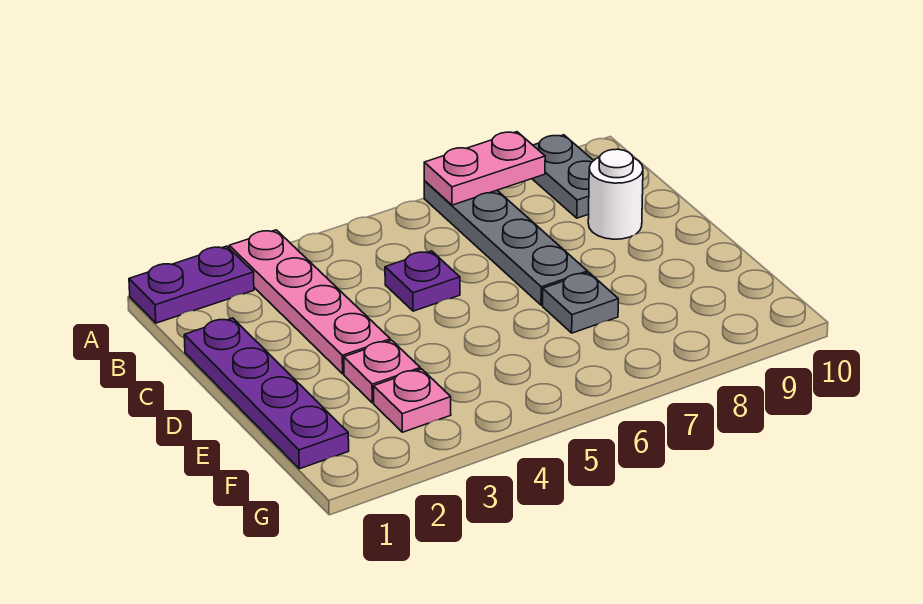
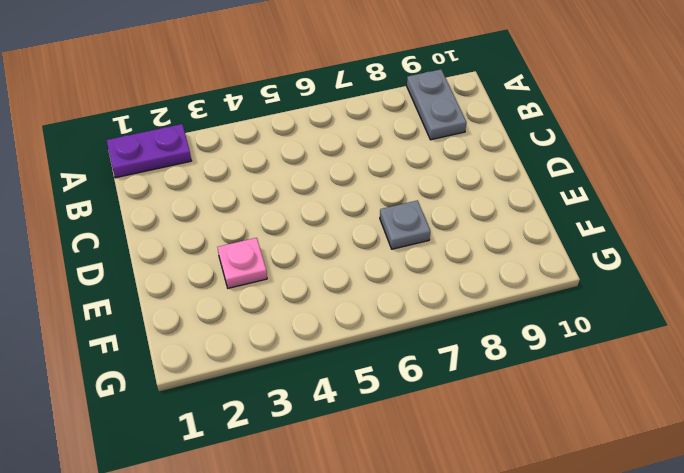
none -> pink 1x4 plate [229,230,390,374]
none -> grey 1x4 plate [424,181,588,305]

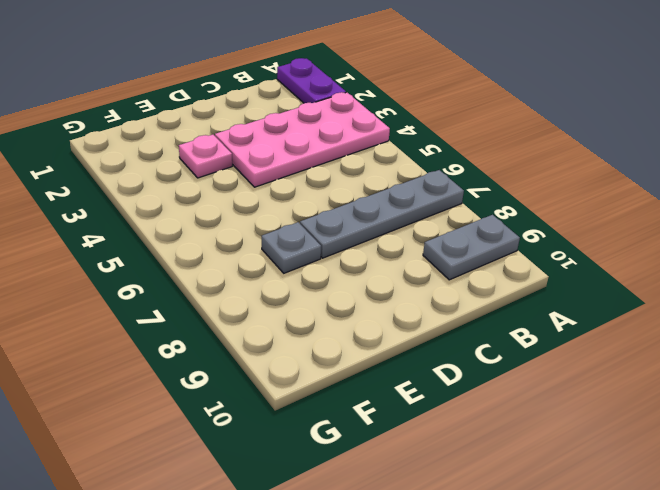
pink 2x4 plate [215,92,390,187] -> pink 1x4 plate [229,230,390,374]
none -> purple 1x4 plate [184,318,349,469]
none -> purple 1x1 plate [385,251,460,311]

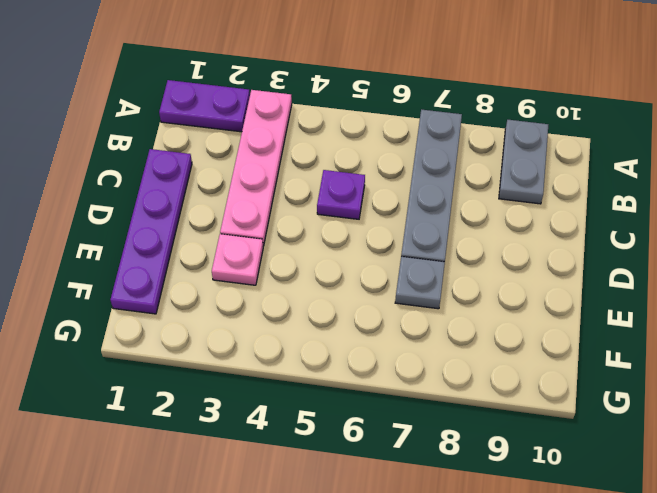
none -> white 1x1 round brick [588,149,643,239]
none -> pink 1x1 plate [374,369,451,432]

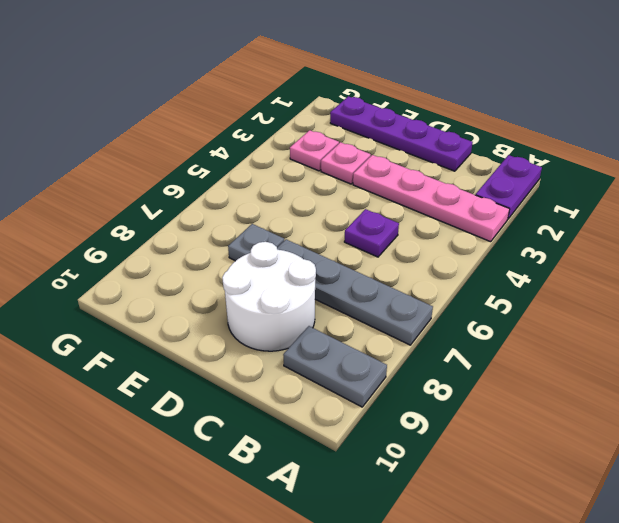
white 2x2 round brick [222,242,316,351] -> white 1x1 round brick [588,149,643,239]
none -> pink 1x2 plate [424,132,545,205]

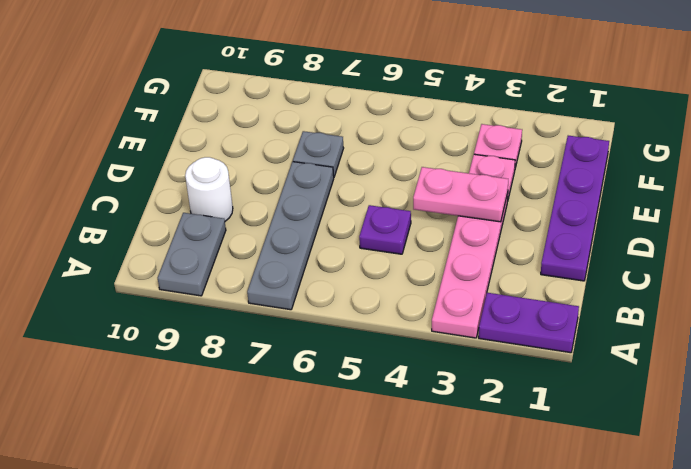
pink 1x2 plate [413,167,508,222] -> pink 1x2 plate moved to [424,132,545,205]

